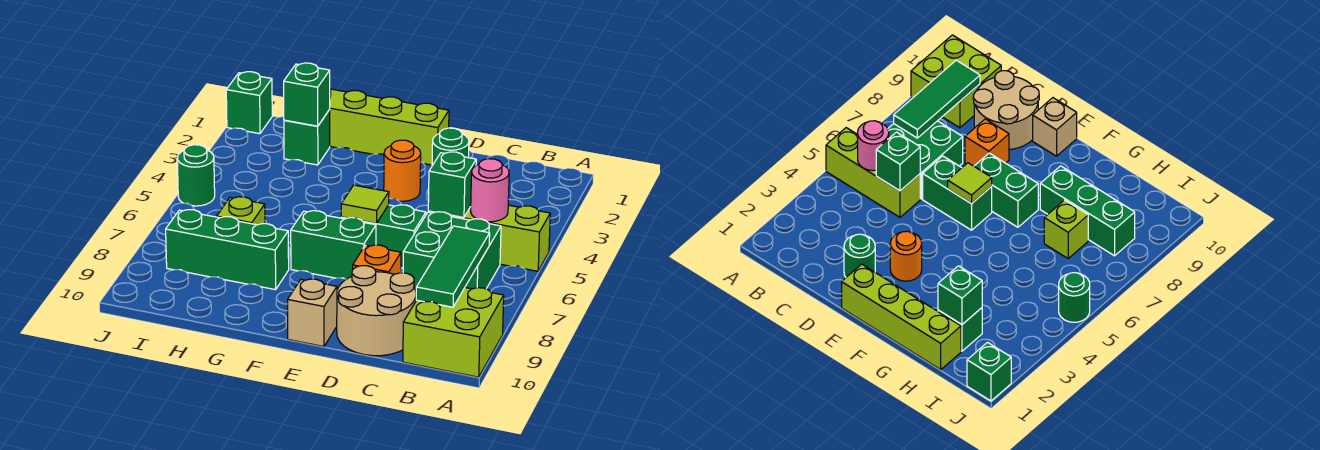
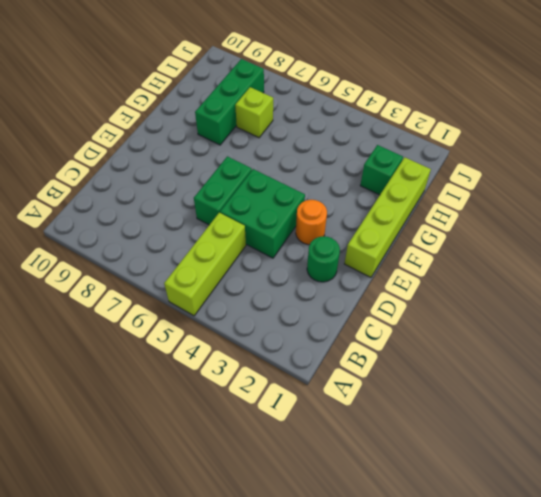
green 2x2 brick [220,169,305,258] -> green 2x2 brick moved to [403,212,501,290]
none -> lime 2x2 brick [403,288,504,377]
none -> tan 2x2 round brick [337,266,416,356]
none -> orange 1x1 brick [353,245,401,274]

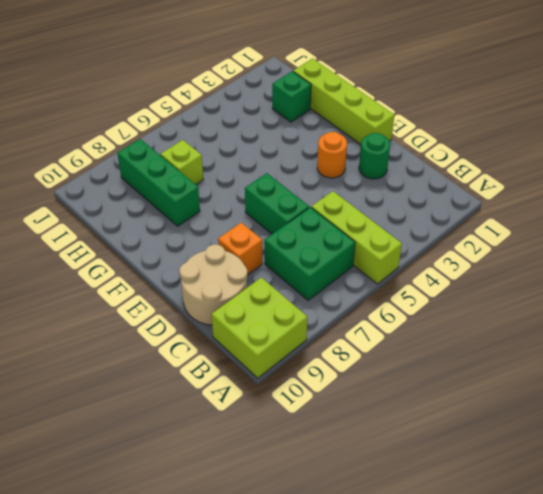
none -> green 1x2 brick [291,211,376,279]
none -> tan 1x1 brick [288,279,337,347]
none -> green 1x1 brick [226,72,272,134]

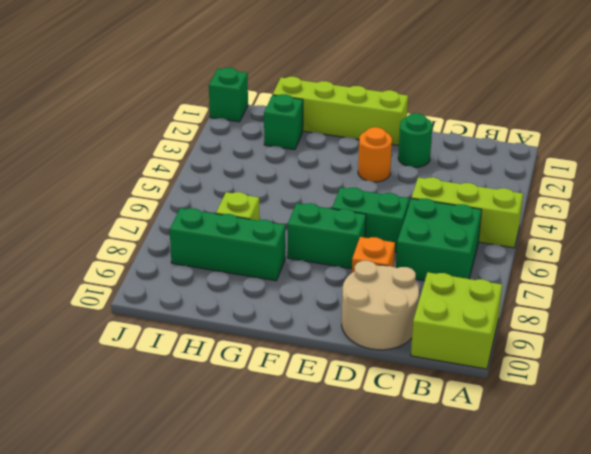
none -> tan 1x1 brick [288,279,337,347]
none -> green 1x1 round brick [177,145,215,206]
none -> pink 1x1 round brick [471,159,509,222]

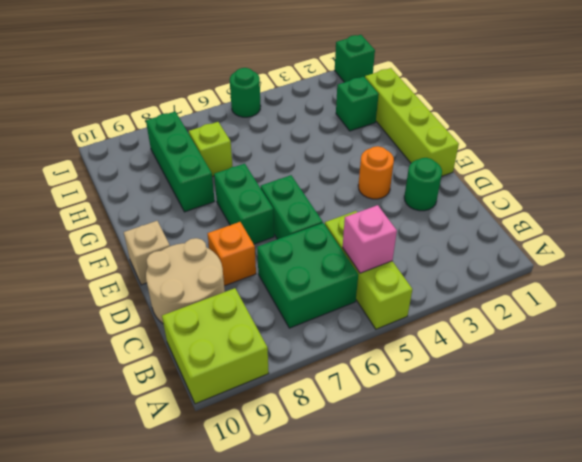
pink 1x1 brick [343,205,397,273] -> pink 1x1 round brick [471,159,509,222]
none -> green 1x3 tile [416,226,490,307]
none -> green 1x1 brick [428,152,476,217]
none -> lime 1x1 tile [341,185,389,223]

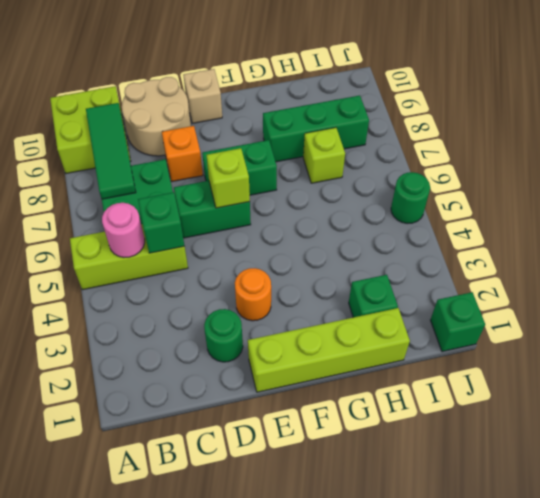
lime 1x1 brick [207,148,250,208] -> lime 1x1 tile [341,185,389,223]
none -> green 1x1 brick [284,63,330,126]

